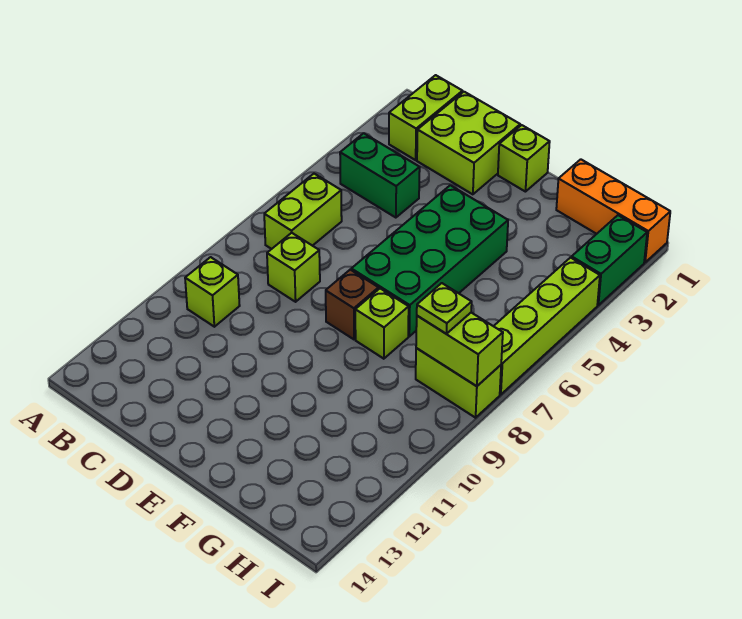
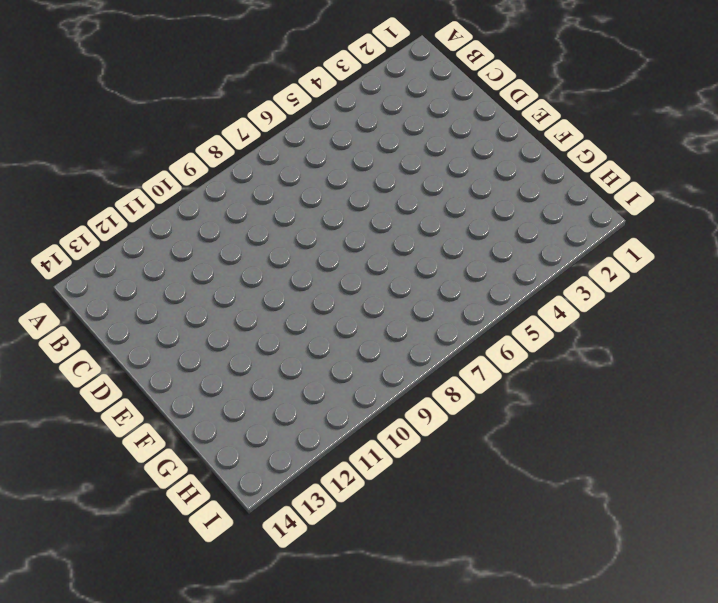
none -> lime 1x2 brick [389,75,463,160]
none -> green 1x2 brick [340,133,420,218]
none -> lime 1x2 brick [264,174,342,249]

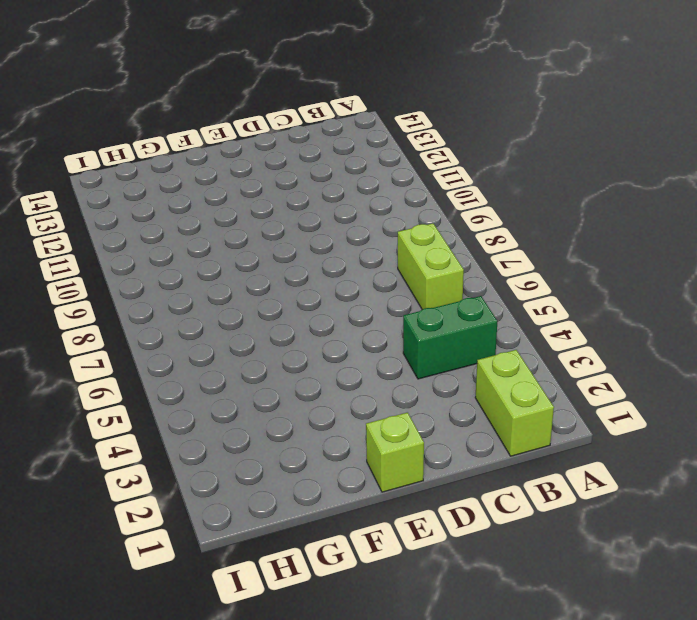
none -> lime 1x1 brick [185,257,240,327]
none -> lime 2x2 brick [417,92,520,194]
none -> lime 1x1 brick [267,233,320,302]

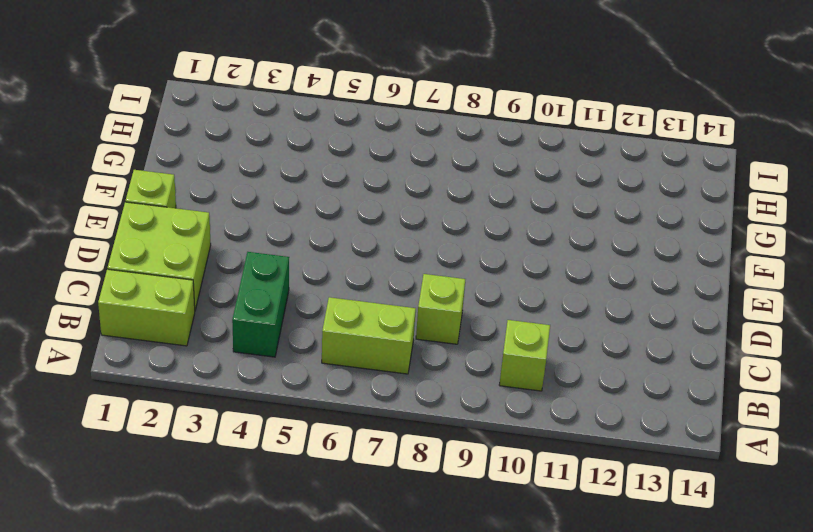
none -> green 2x4 brick [351,185,508,336]
none -> brown 1x1 brick [326,270,379,339]
none -> lime 1x1 brick [355,289,409,359]

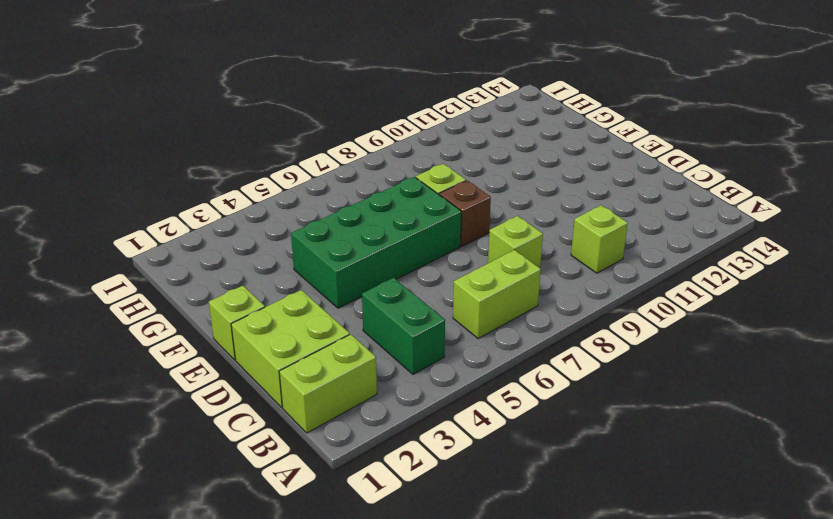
none -> orange 1x3 brick [556,159,670,262]
none -> lime 1x2 brick [416,348,501,418]
none -> green 1x2 brick [572,215,647,305]

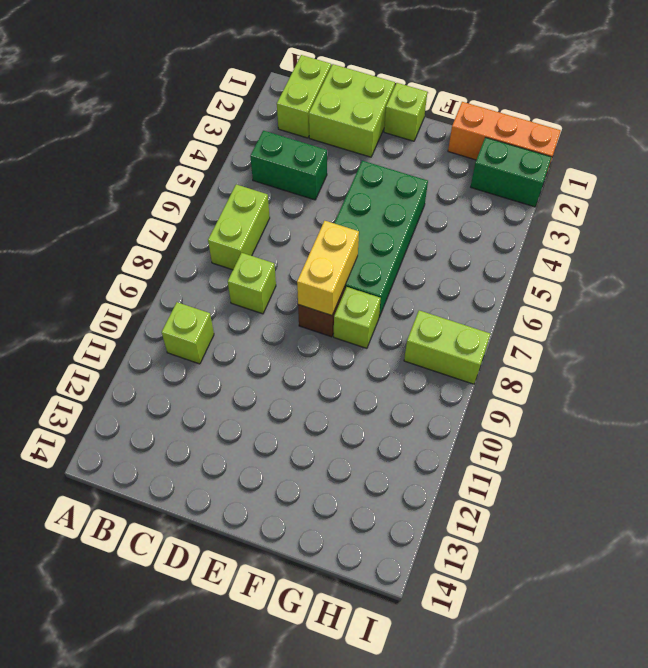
yellow 1x2 brick [297,221,359,315] -> none
green 1x2 brick [471,137,551,207] -> green 1x2 brick turned to [572,215,647,305]
none -> lime 1x4 brick [494,258,600,395]
none -> lime 1x2 brick [416,313,503,386]
none -> lime 1x1 plate [417,283,472,334]

